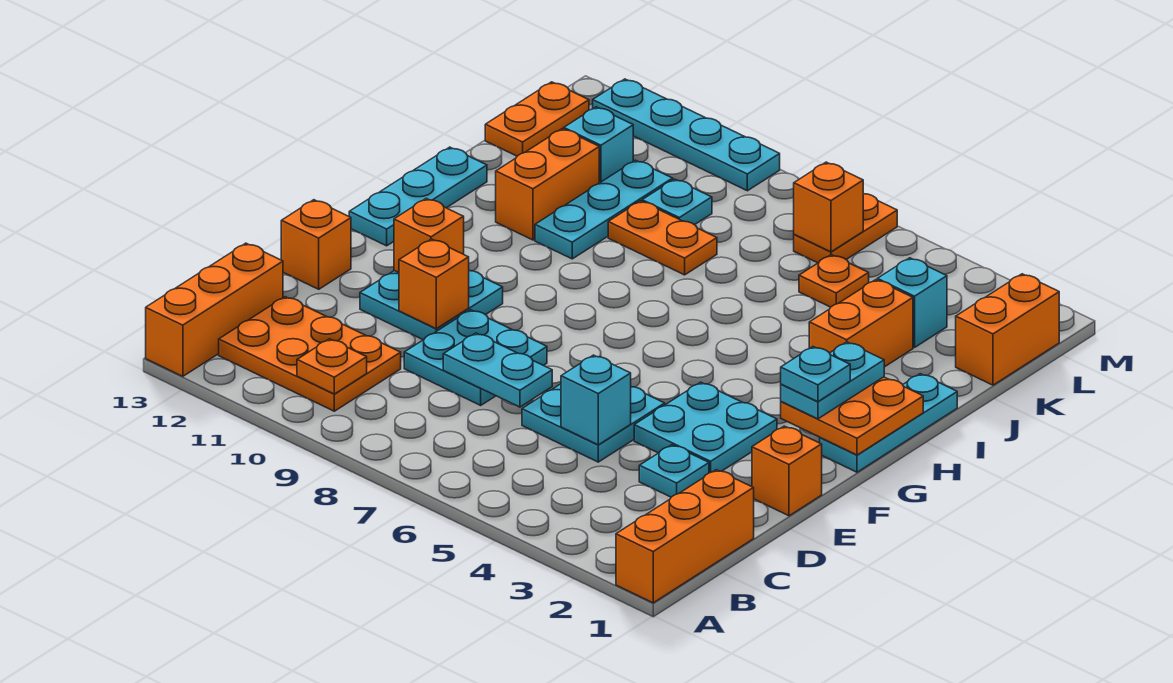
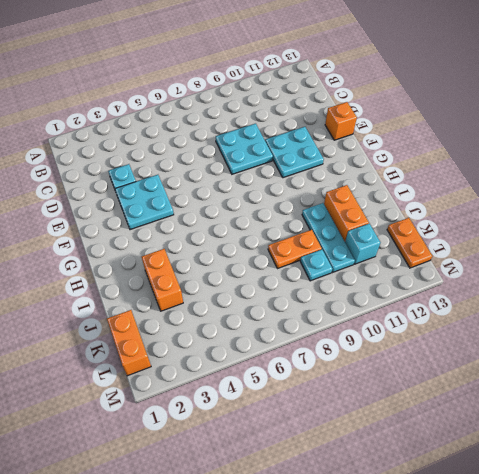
none -> orange 1x3 brick [616,470,754,603]
none -> orange 1x3 brick [146,243,283,376]
none -> orange 2x3 plate [219,297,401,411]
none -> cyan 2x2 plate [522,384,665,462]

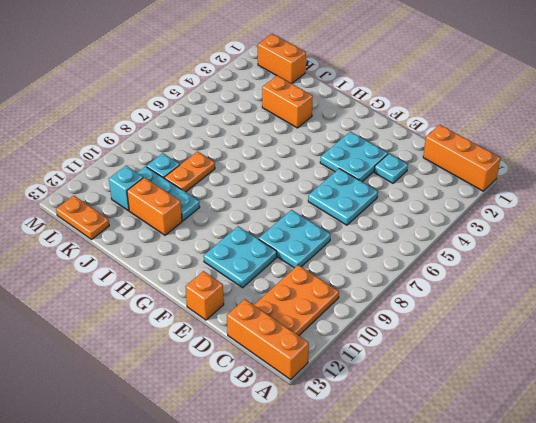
none -> orange 1x1 brick [752,426,822,516]
none -> cyan 1x3 plate [820,374,957,472]
none -> cyan 1x3 plate [349,147,487,246]
none -> cyan 1x1 brick [877,258,947,347]

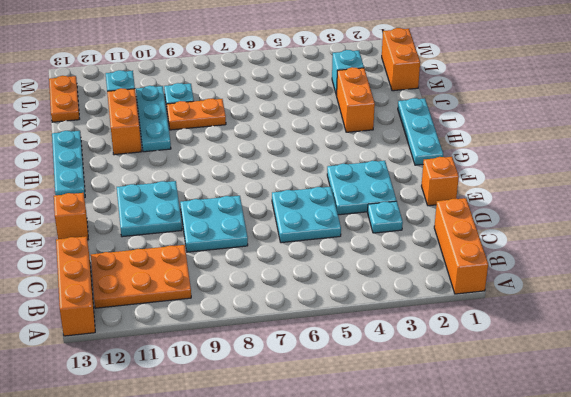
none -> orange 1x1 plate [799,255,869,307]
none -> orange 1x2 plate [794,194,897,263]
none -> cyan 1x4 plate [593,79,780,191]
none -> orange 1x1 plate [297,339,367,394]

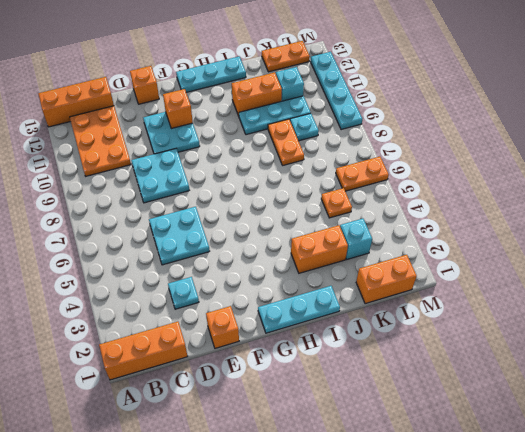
none -> cyan 2x2 plate [634,382,777,473]
none -> orange 1x1 plate [297,339,367,394]
none -> cyan 1x1 brick [561,355,631,445]
none -> cyan 1x2 plate [443,333,552,407]

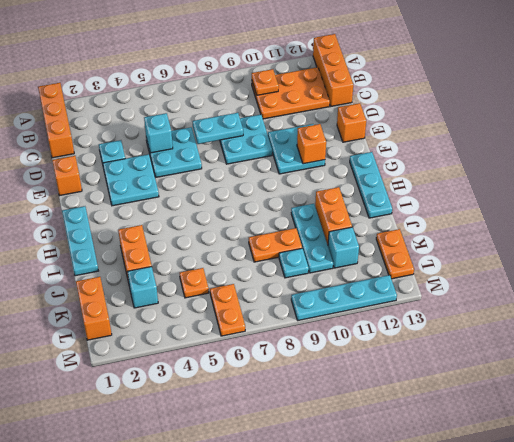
none -> orange 1x1 brick [399,239,469,329]
none -> orange 2x2 plate [781,377,923,455]
none -> orange 1x1 brick [794,162,863,252]
none -> cyan 1x2 plate [781,342,884,419]

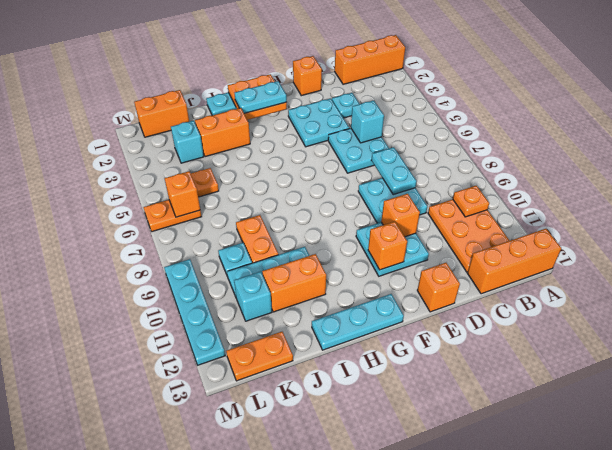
none -> cyan 1x1 plate [781,347,850,402]

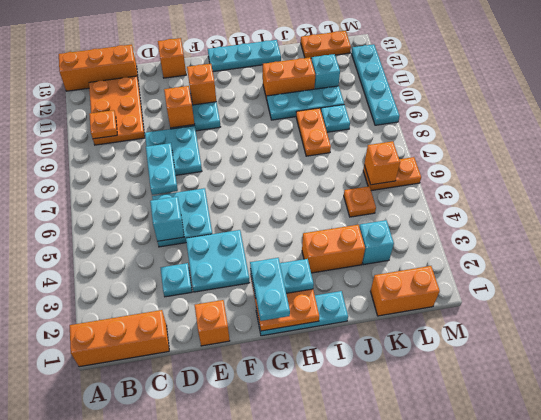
cyan 1x2 plate [250,258,290,321] -> cyan 1x1 plate [781,347,850,402]

